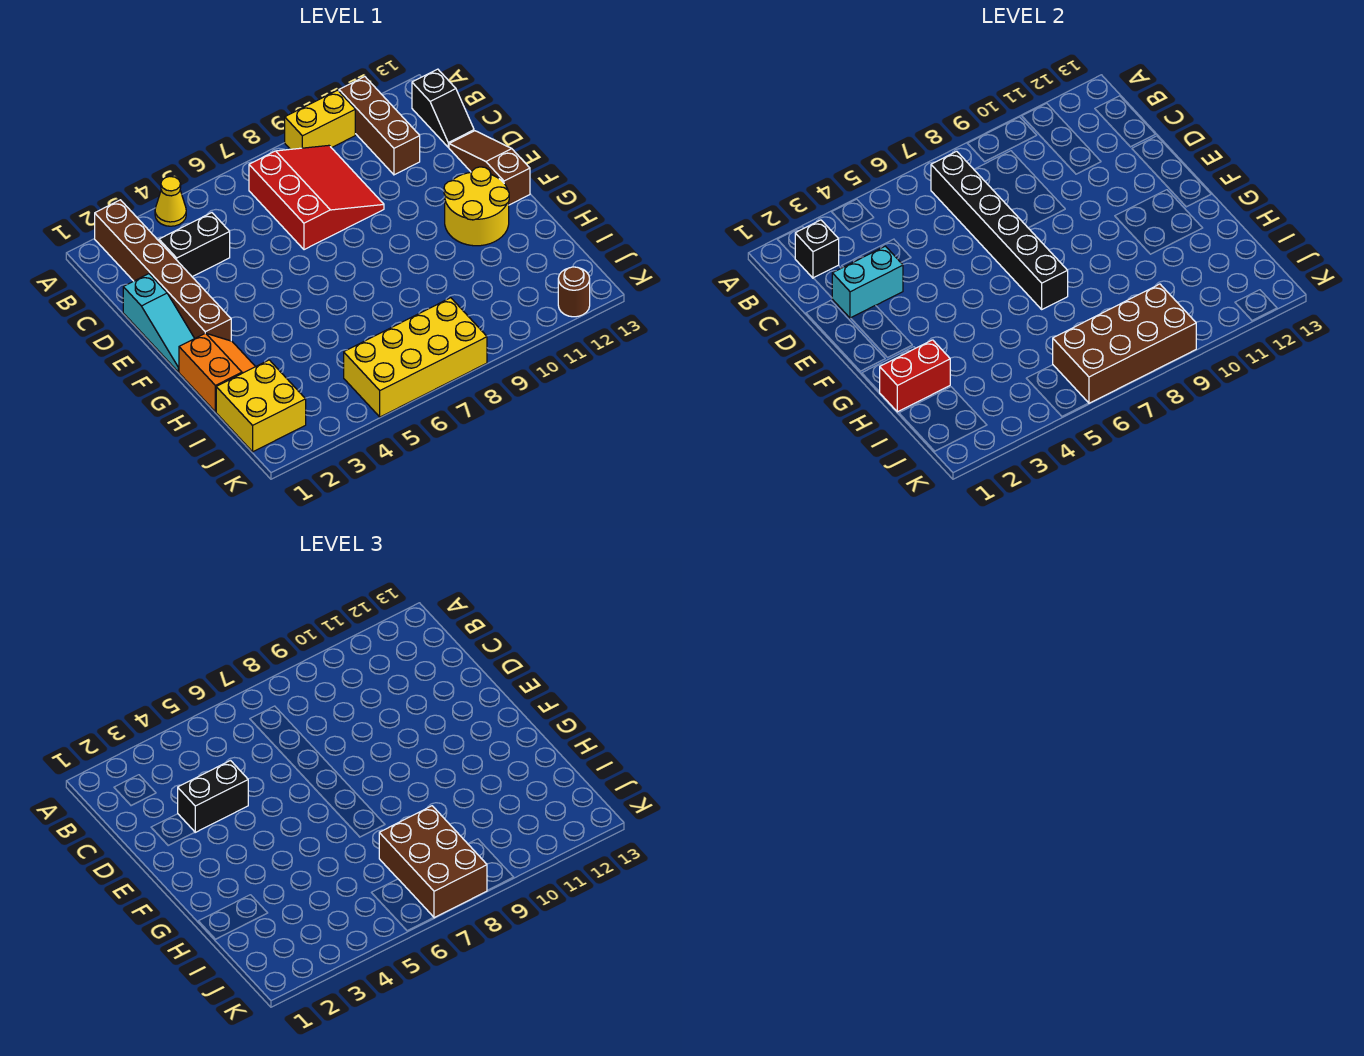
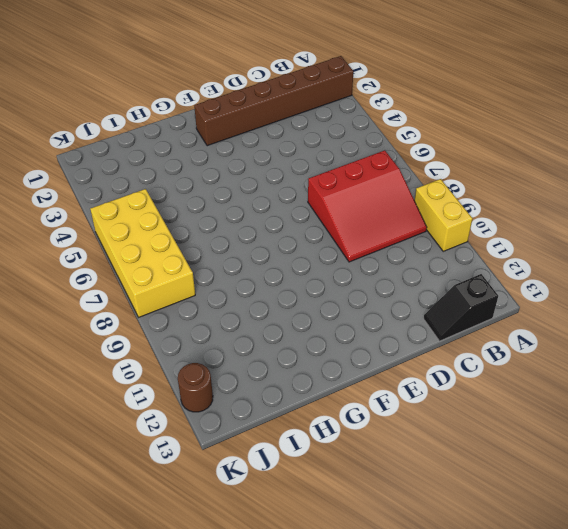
none -> yellow 1x1 cone [155,177,186,226]
none -> brown 1x3 brick [339,77,420,175]
none -> black 1x2 brick [159,213,230,277]

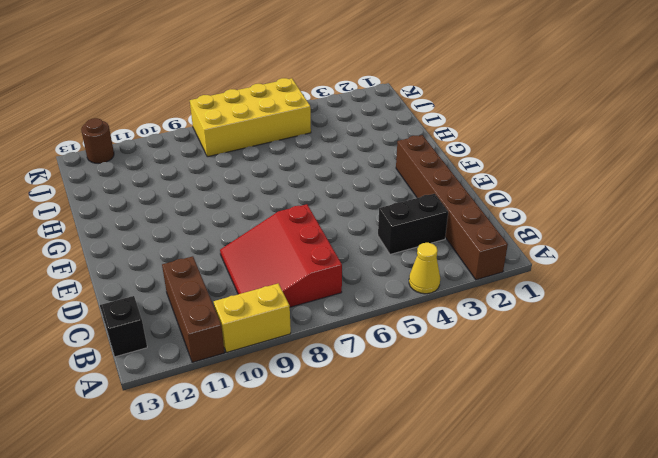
none -> cyan 1x3 slope [123,274,195,372]
none -> brown 1x3 slope [449,131,530,205]
none -> yellow 2x2 round brick [444,167,509,246]

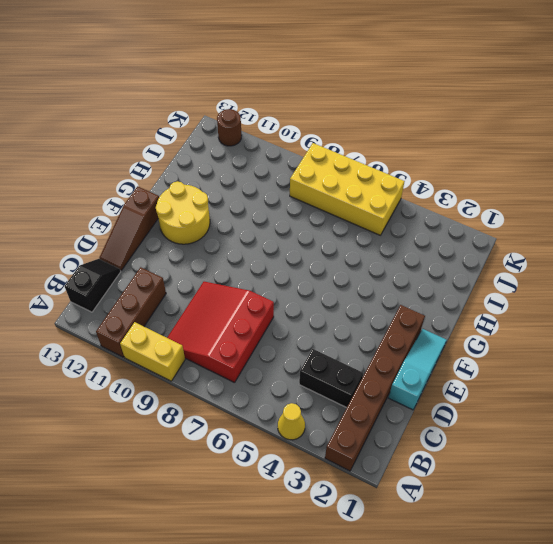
none -> orange 2x2 slope [179,333,255,412]
none -> yellow 2x2 brick [216,360,306,452]
none -> black 1x1 brick [795,220,839,278]

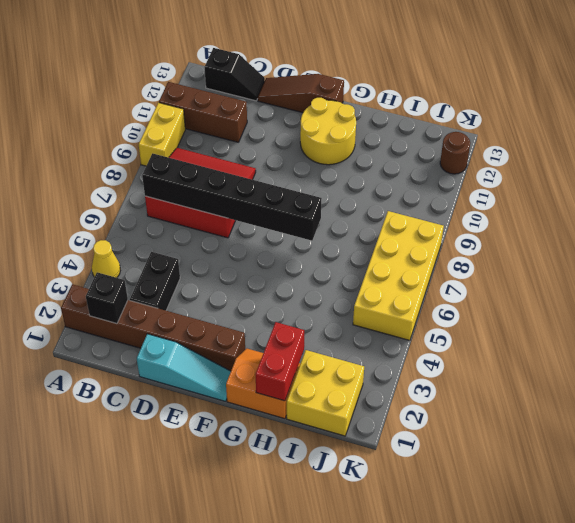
none -> cyan 1x2 brick [832,246,903,318]
none -> brown 2x4 brick [1053,284,1196,403]
none -> black 1x2 brick [178,761,248,832]

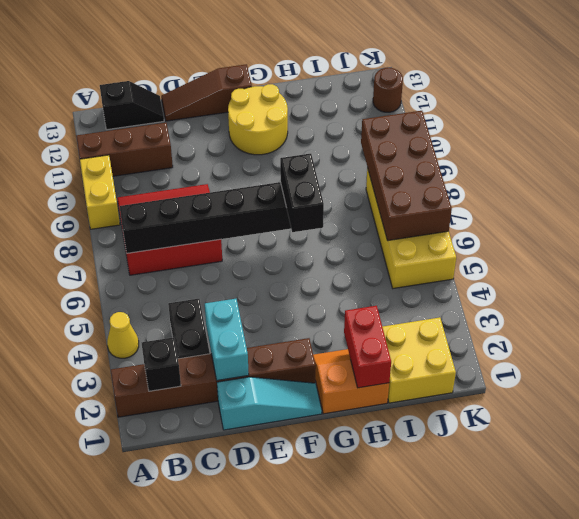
black 1x2 brick [280,154,324,232] -> black 1x2 brick moved to [178,761,248,832]
none -> brown 2x3 brick [379,806,487,918]

